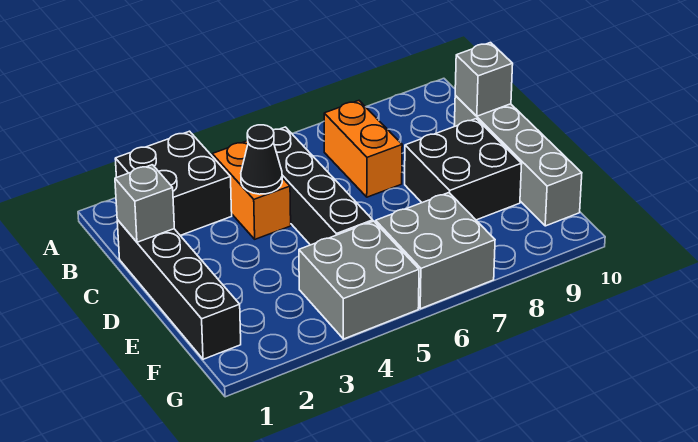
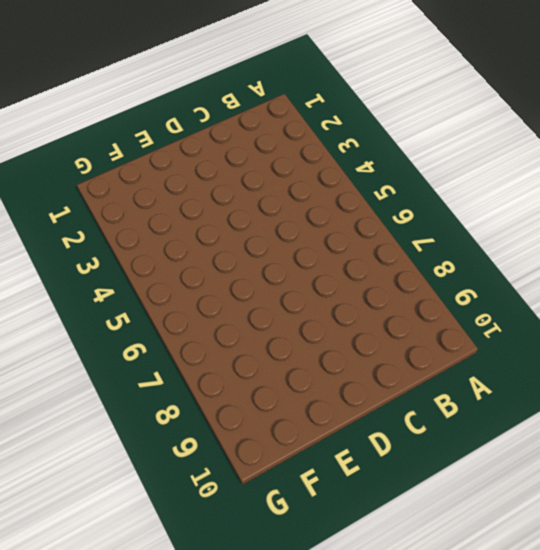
none -> black 2x2 brick [115,131,232,236]
none -> orange 1x2 brick [212,141,291,239]
none -> black 1x4 brick [273,127,373,245]

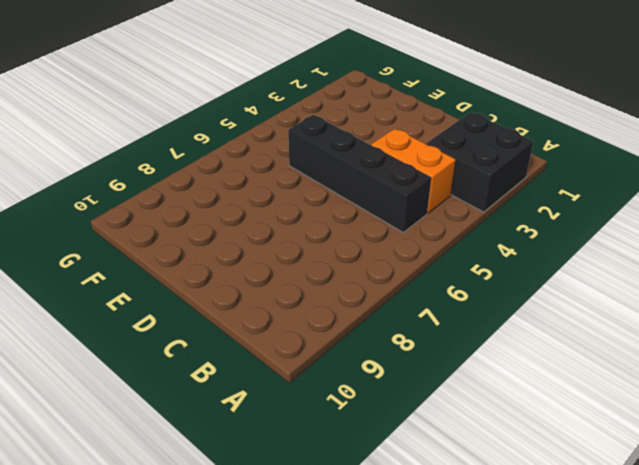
none -> orange 1x2 brick [324,101,402,197]
none -> black 1x4 brick [117,220,241,359]
none -> grey 1x4 brick [454,96,582,226]

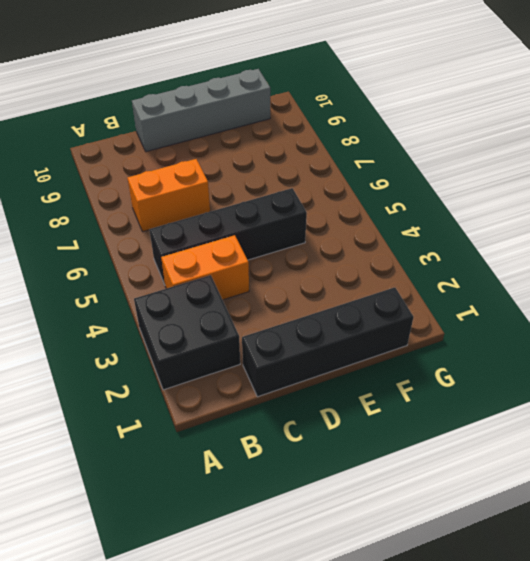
none -> black 2x2 brick [405,119,522,220]
none -> grey 2x2 brick [299,221,419,339]
none -> grey 2x2 brick [376,193,495,309]

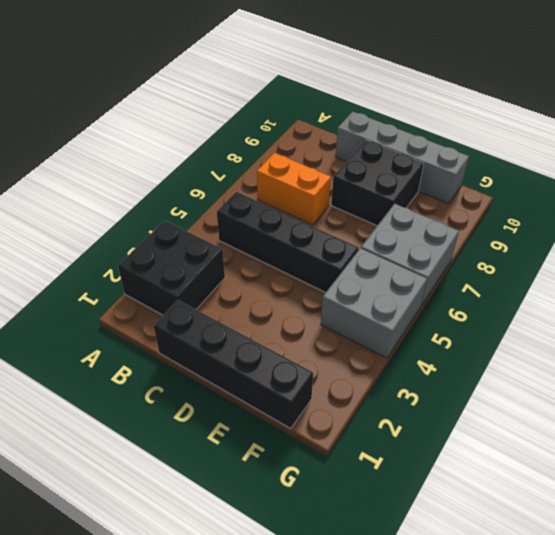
none -> orange 1x2 brick [212,141,291,239]
none -> grey 1x1 brick [115,165,174,242]
none -> black 1x1 cone [241,125,282,194]

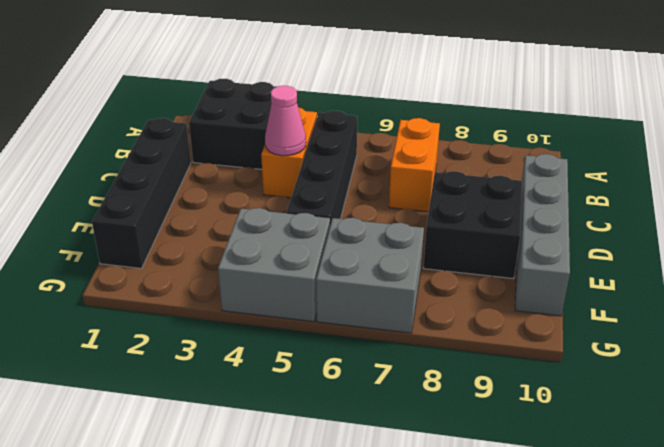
pink 1x1 cone [265,86,306,156] -> black 1x1 cone [241,125,282,194]
none -> grey 1x1 brick [115,165,174,242]
none -> grey 1x1 brick [455,43,513,116]

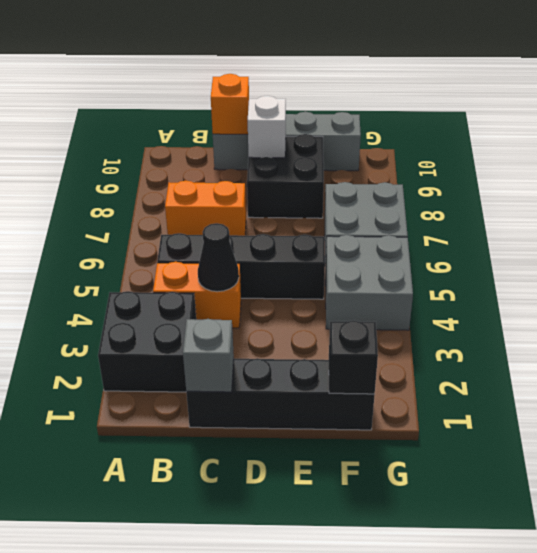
orange 1x1 brick [211,74,249,134] -> grey 1x1 brick [455,43,513,116]
white 1x1 brick [248,96,286,158] -> none
black 1x1 brick [329,320,378,394] -> none

